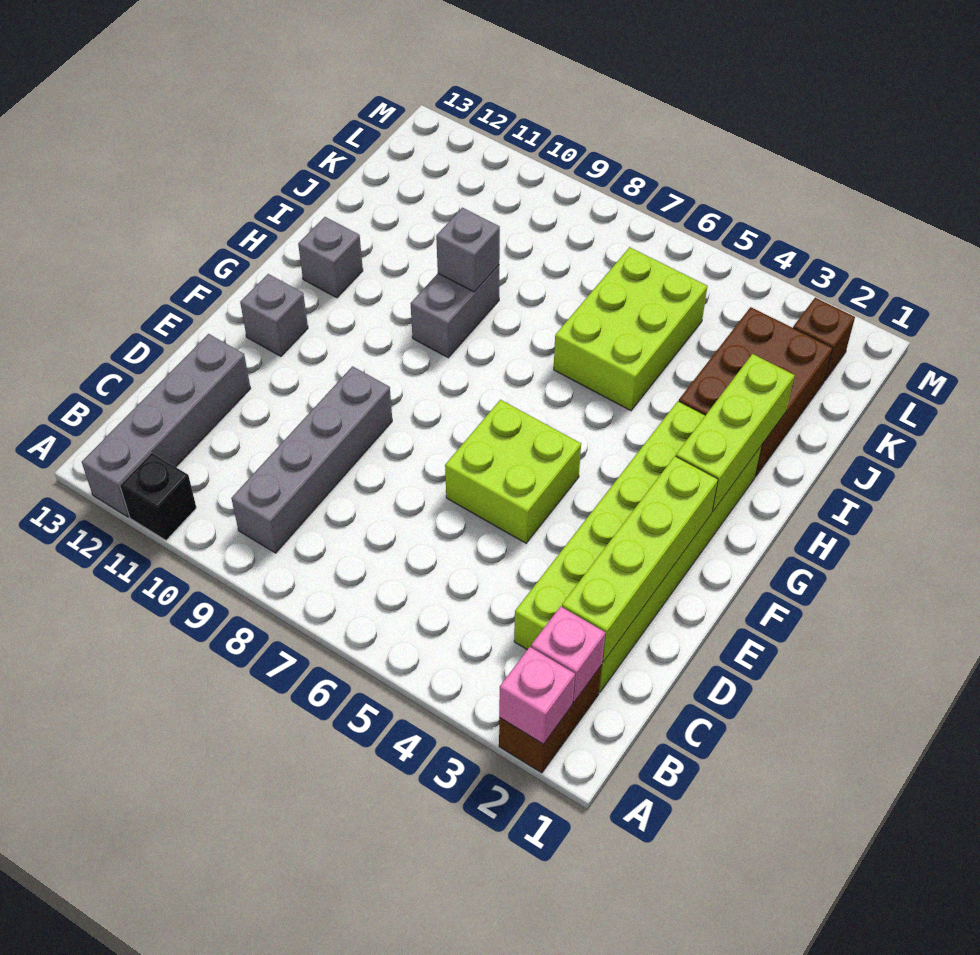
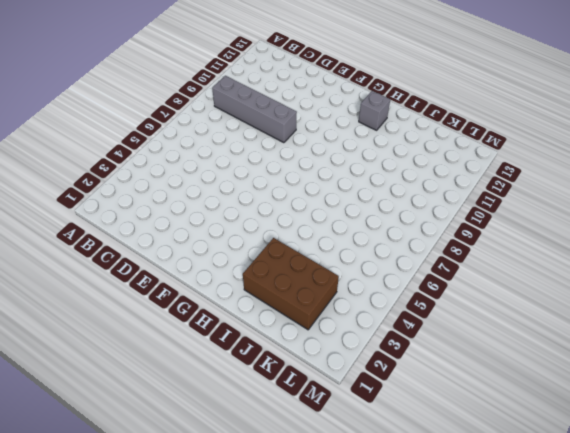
none -> brown 1x2 brick [499,665,602,773]
none -> black 1x1 brick [120,453,196,540]
none -> grey 1x4 brick [82,334,251,517]

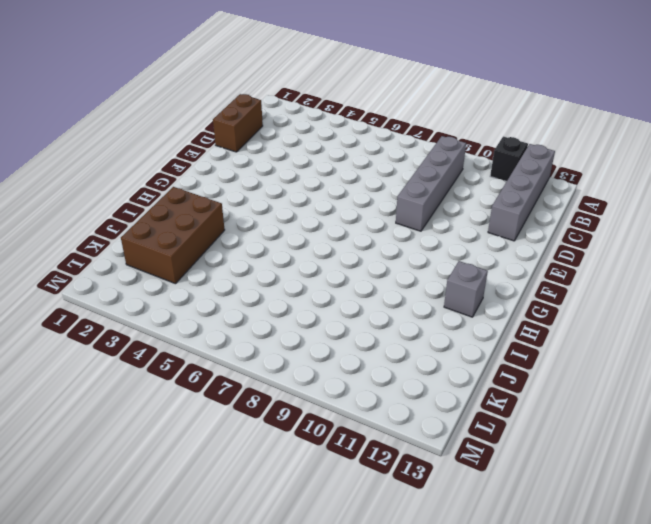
brown 1x2 brick [213,94,263,152] -> brown 1x2 brick moved to [499,665,602,773]
none -> lime 2x6 brick [514,401,762,693]
none -> lime 2x2 brick [445,400,581,543]
none -> grey 1x1 brick [240,274,308,356]

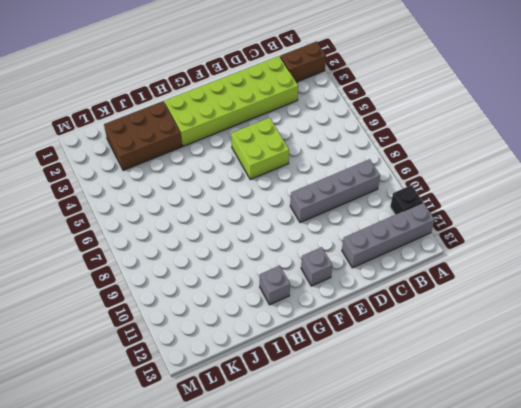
none -> grey 1x2 brick [411,265,499,358]
none -> lime 2x3 brick [554,247,707,411]
none -> brown 1x1 brick [793,298,855,381]

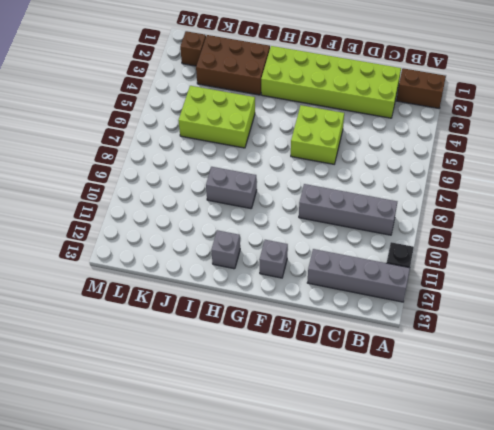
none -> pink 1x1 brick [499,647,575,744]
none -> pink 1x1 brick [531,606,605,703]
none -> lime 1x4 brick [562,456,718,662]

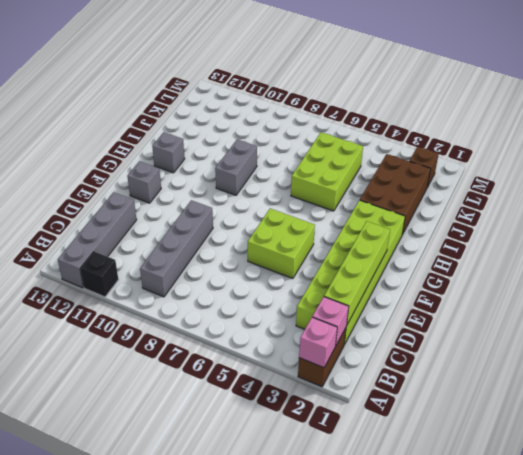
none -> lime 1x3 brick [676,354,795,512]
none -> grey 1x1 brick [436,208,500,292]

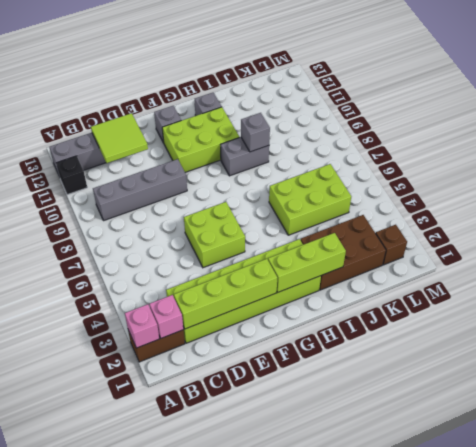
lime 2x2 tile [91,113,148,163] -> none
lime 2x3 brick [162,107,240,172] -> none

